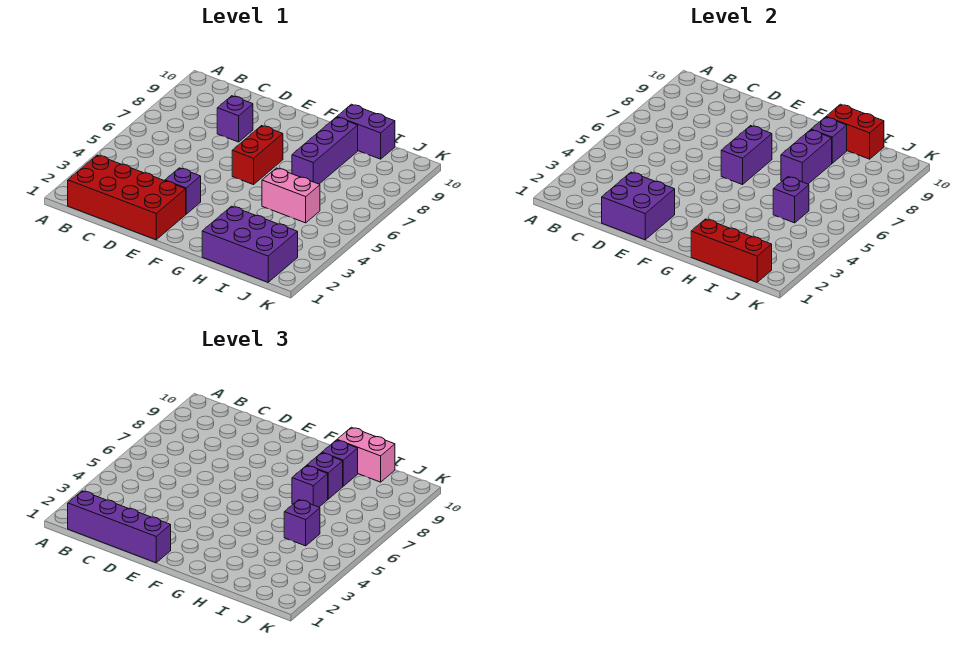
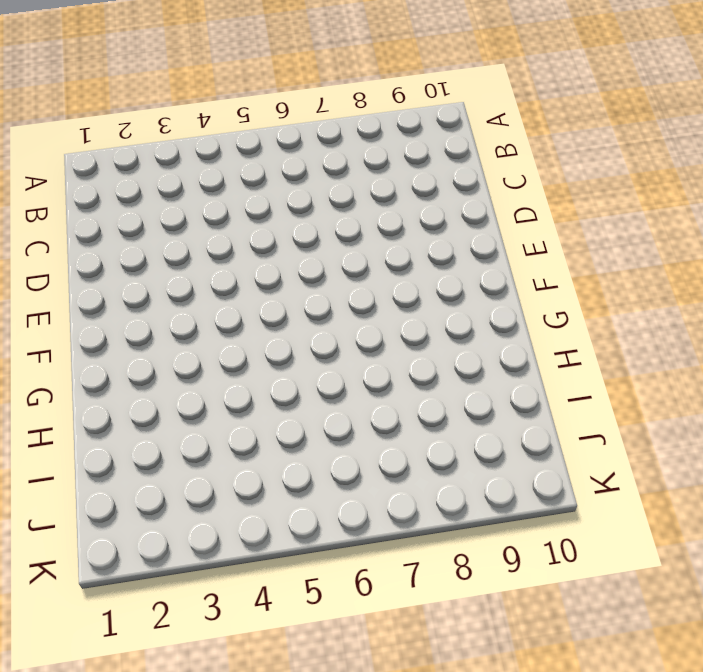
none -> red 2x4 brick [68,155,186,240]
none -> purple 1x1 brick [217,96,253,142]
none -> purple 1x1 brick [165,168,201,214]

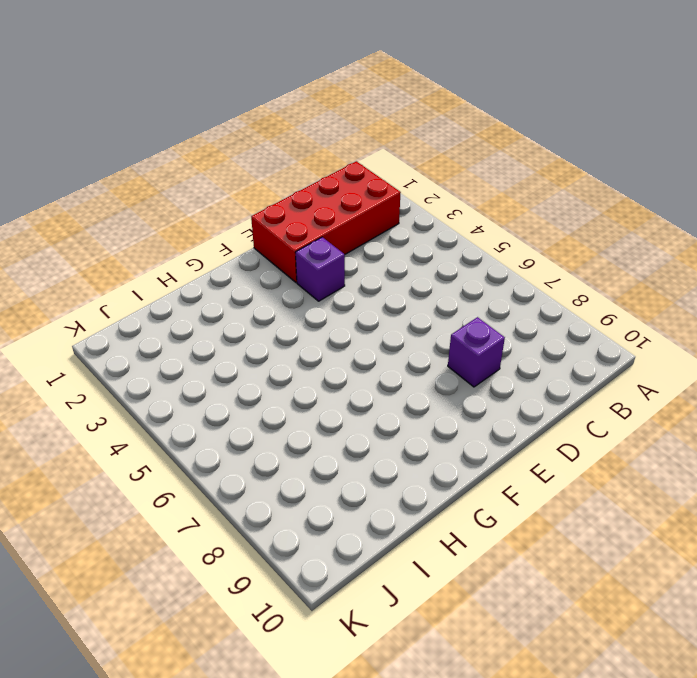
none -> red 1x2 brick [232,126,283,185]
none -> purple 2x3 brick [202,206,298,282]
none -> pink 1x2 brick [262,168,320,223]

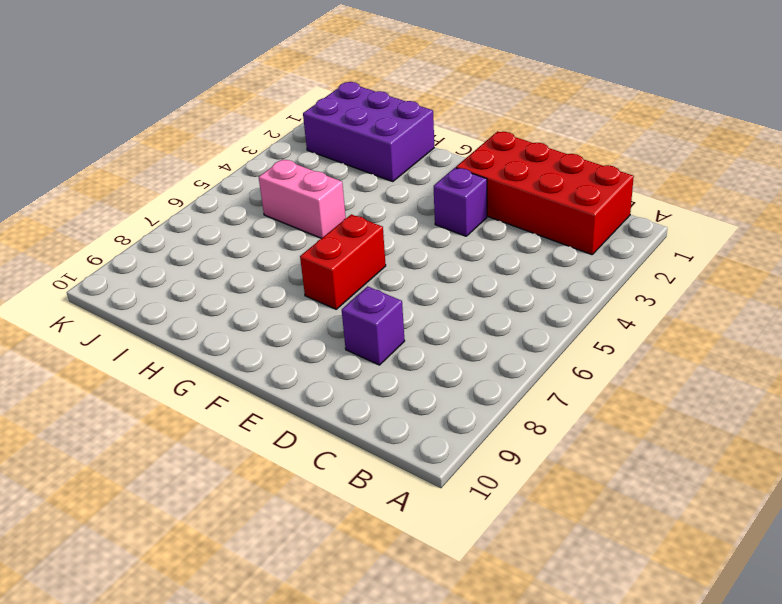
none -> purple 1x3 brick [292,117,358,184]
none -> purple 1x2 brick [337,104,395,159]
none -> purple 2x2 brick [602,172,675,240]

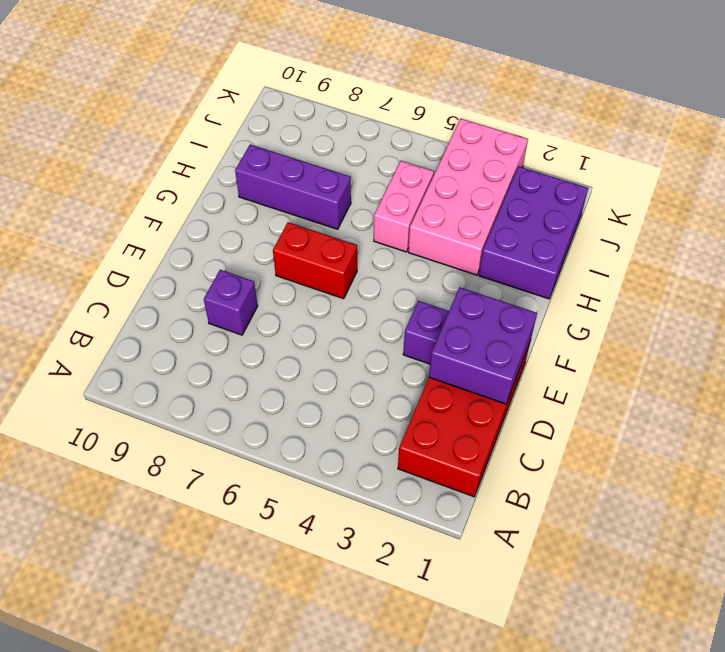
pink 2x4 brick [408,119,528,275] -> none
none -> purple 1x2 brick [337,104,395,159]
none -> purple 1x2 brick [721,126,772,185]
none -> red 1x3 brick [691,219,772,282]

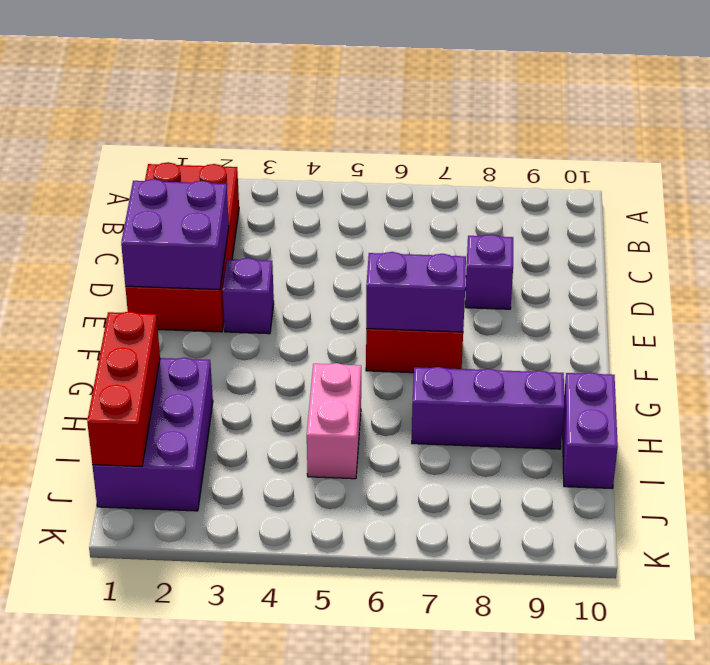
none -> purple 1x2 brick [781,130,832,184]
none -> purple 1x1 brick [811,117,847,163]
none -> red 1x2 brick [826,104,884,159]

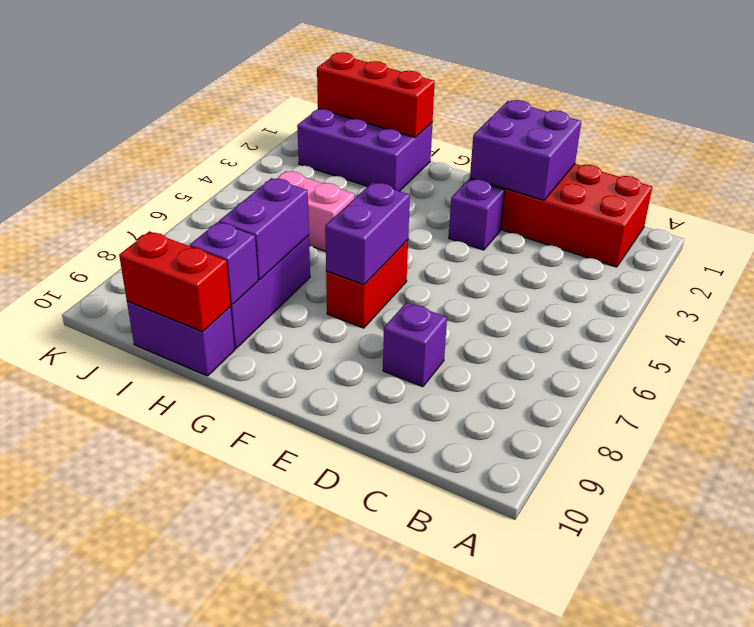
none -> purple 1x1 brick [773,177,809,223]
none -> purple 1x4 brick [68,491,171,563]
none -> purple 1x1 brick [292,466,328,507]

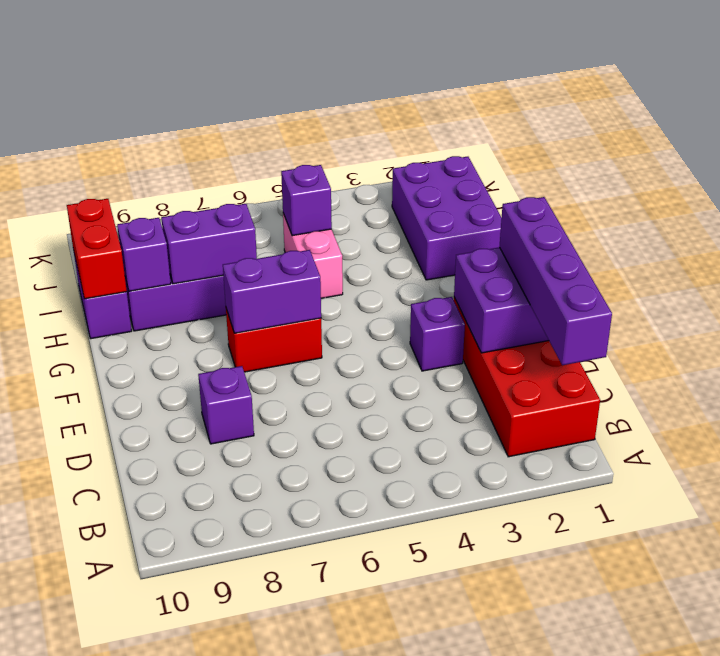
none -> red 1x3 brick [691,219,772,282]
none -> purple 1x1 brick [292,466,328,507]
none -> purple 1x1 brick [307,453,343,499]

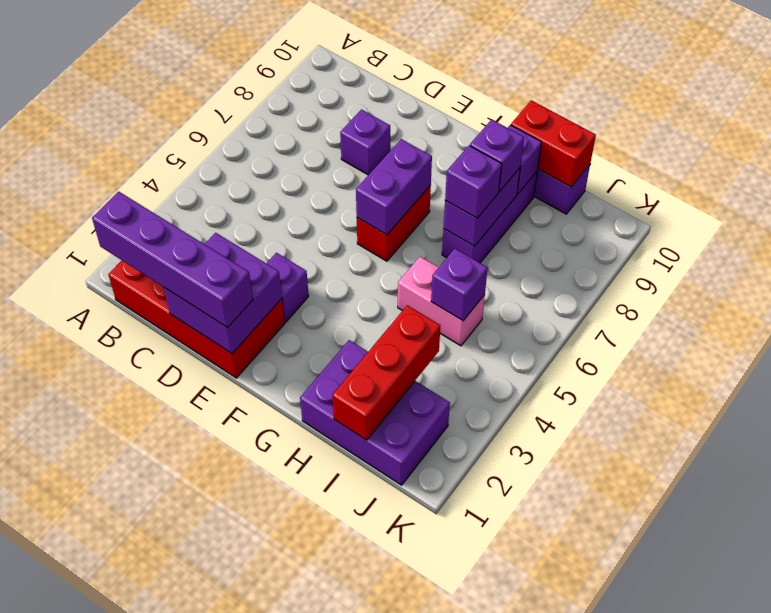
red 1x3 brick [332,305,440,440] -> red 1x3 brick turned to [691,219,772,282]
none -> purple 1x1 brick [322,440,358,486]
none -> pink 1x2 brick [337,427,395,482]
none -> purple 1x1 brick [284,500,320,546]

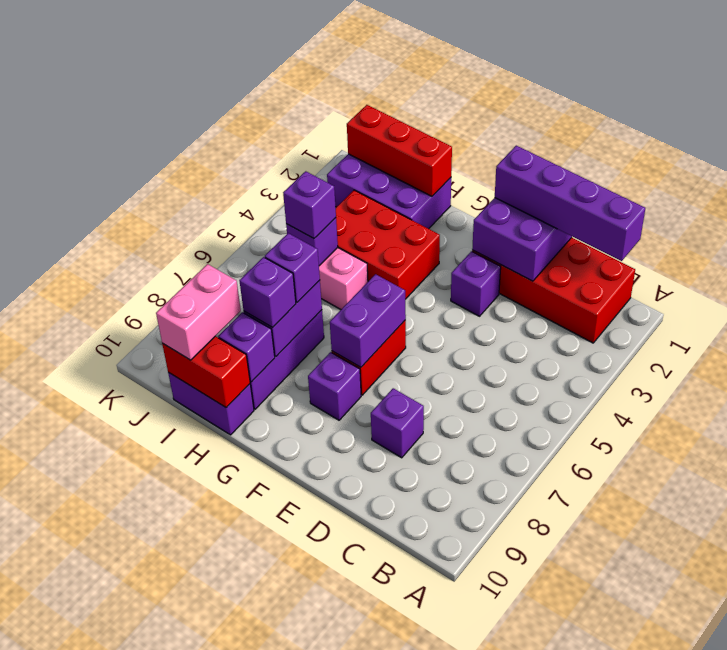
purple 1x1 brick [308,352,361,420] -> purple 1x1 brick moved to [322,440,358,486]
red 2x3 brick [336,190,440,299] -> none
pink 1x2 brick [156,264,241,360] -> pink 1x2 brick turned to [337,427,395,482]

